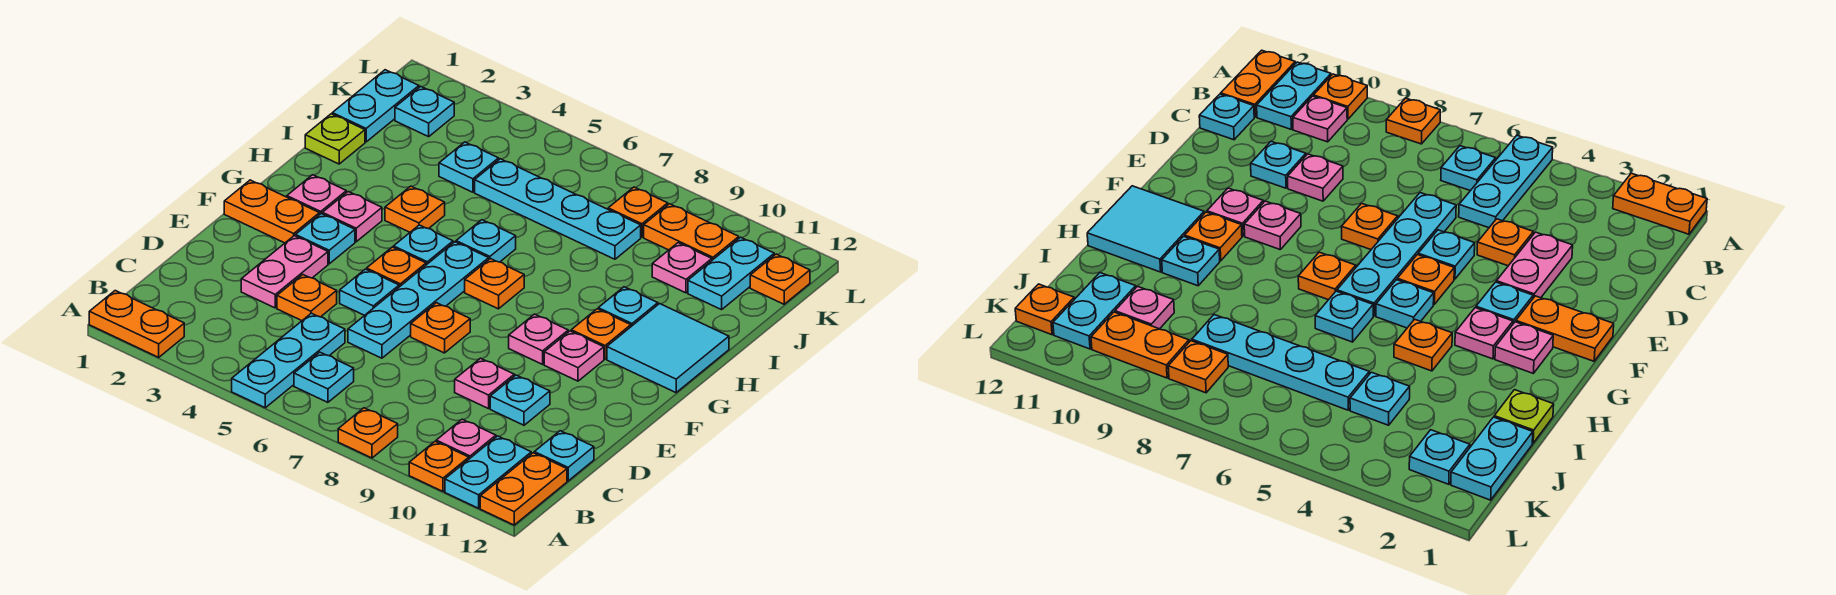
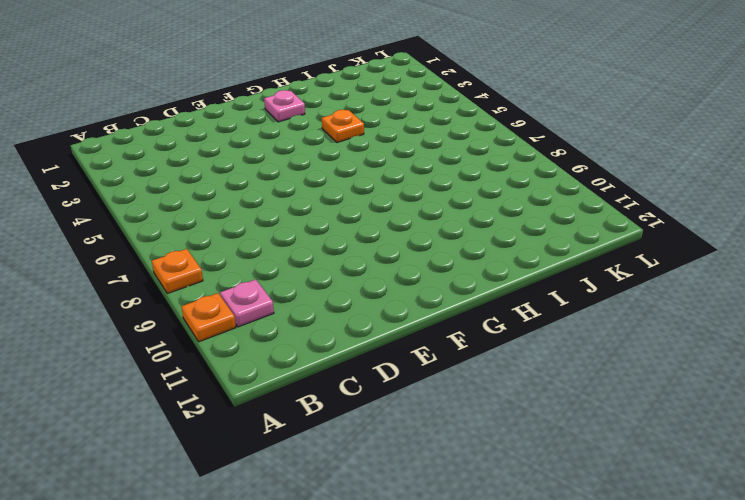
none -> orange 1x2 plate [89,291,184,357]
none -> cyan 1x3 plate [232,313,345,408]
none -> cyan 1x2 plate [445,436,531,508]
none -> orange 1x2 plate [480,453,567,525]

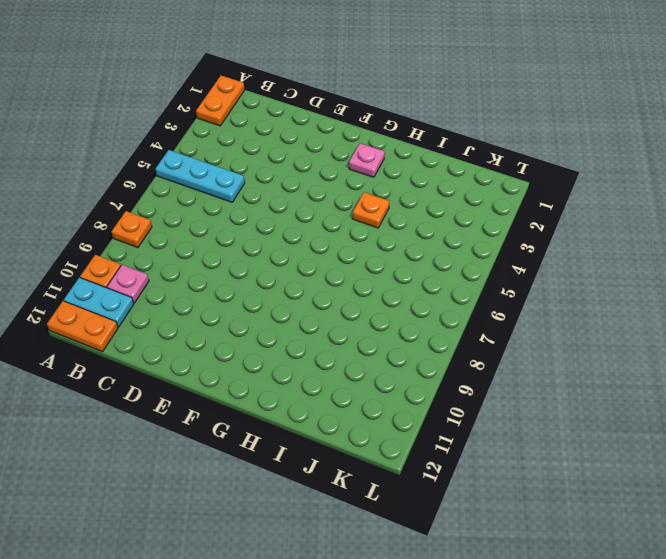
none -> cyan 1x1 plate [294,352,354,402]
none -> cyan 1x1 plate [534,431,594,481]
none -> pink 1x2 plate [241,236,328,308]
none -> orange 1x1 plate [277,275,337,321]

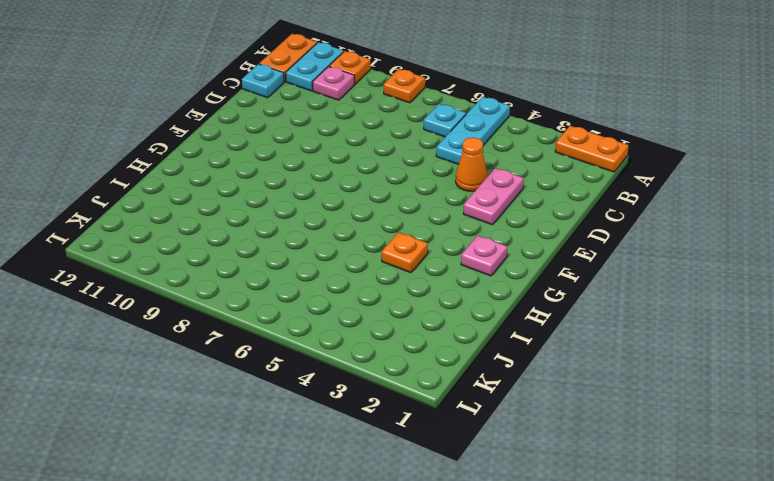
orange 1x1 cone [456,137,488,191] -> orange 1x1 plate [277,275,337,321]
none -> cyan 1x4 plate [348,242,489,358]
none -> pink 1x1 plate [455,358,514,409]
none -> cyan 1x1 plate [490,375,550,425]
none -> cyan 1x1 plate [340,269,399,315]

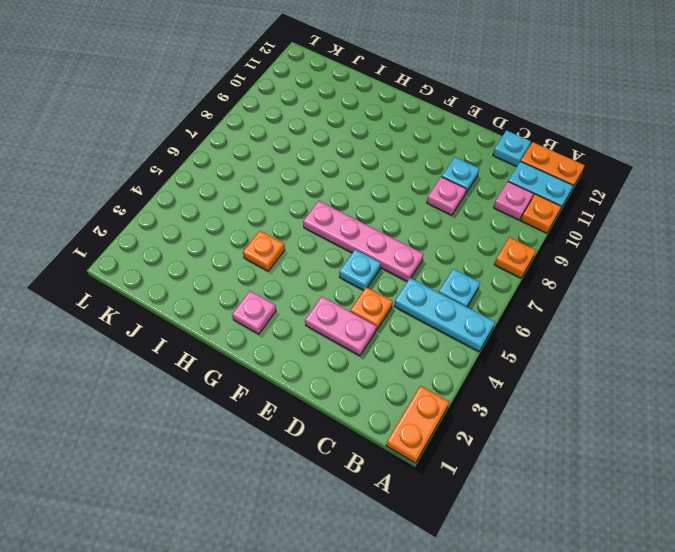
pink 1x4 plate [303,201,424,281] -> cyan 1x4 plate [348,242,489,358]
none -> orange 1x1 plate [411,303,470,353]
none -> orange 1x2 plate [224,180,319,243]
none -> cyan 1x1 plate [295,214,355,264]
none -> orange 1x1 plate [367,247,426,287]

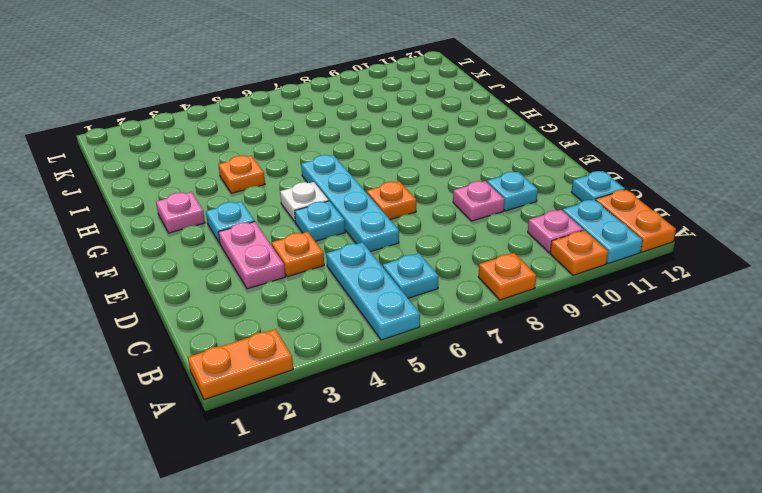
white 1x1 plate [280,182,329,222] -> orange 1x1 plate [367,247,426,287]
none -> orange 1x2 plate [224,180,319,243]
none -> pink 1x1 plate [509,314,568,364]
none -> pink 1x1 plate [544,331,604,381]
none -> pink 1x1 plate [322,192,382,242]

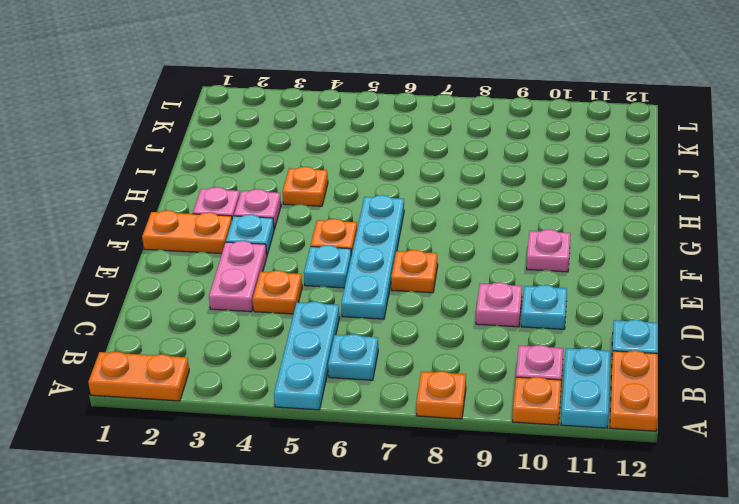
none -> pink 1x1 plate [509,314,568,364]
none -> cyan 1x1 plate [394,225,453,265]
none -> orange 1x1 plate [465,259,524,309]
none -> orange 1x1 plate [571,309,631,359]

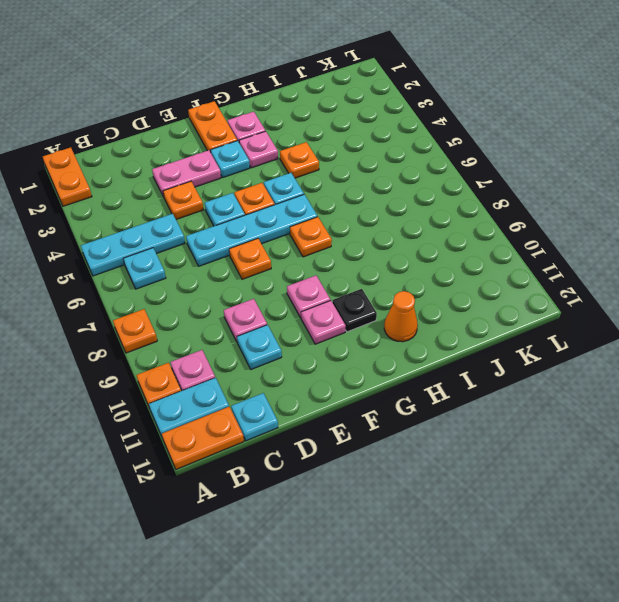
black 1x1 plate [333,289,377,332] -> orange 1x1 plate [571,309,631,359]
orange 1x1 cone [384,291,418,342] -> cyan 2x2 tile [607,304,729,393]
none -> cyan 1x1 plate [456,220,516,262]
none -> cyan 1x1 plate [598,287,658,326]
none -> lime 1x1 plate [305,114,365,164]
none -> cyan 1x2 plate [332,70,419,142]

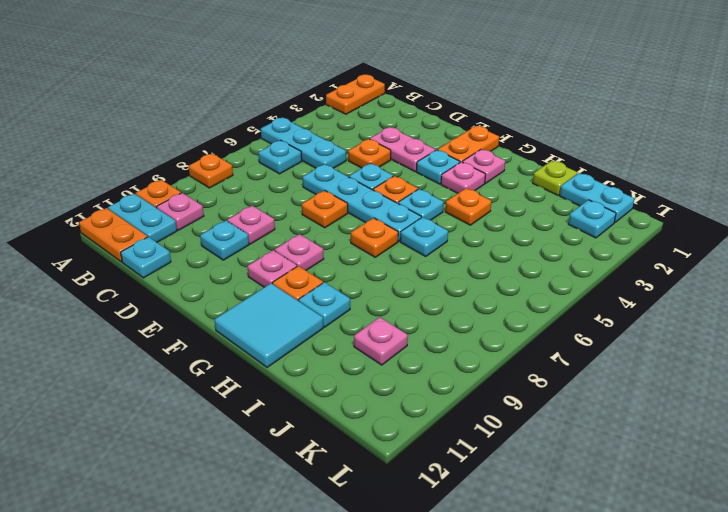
none -> cyan 1x1 plate [439,142,499,192]
none -> cyan 1x4 plate [475,159,641,259]
none -> cyan 1x2 plate [688,237,774,310]
none -> orange 1x1 plate [608,187,668,237]

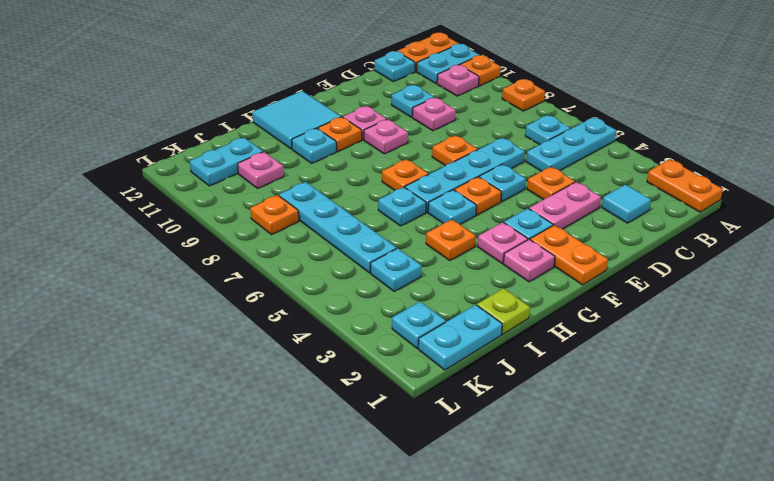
cyan 1x1 tile [602,185,651,223] -> none
none -> orange 1x2 plate [644,204,739,260]
none -> orange 1x1 plate [750,254,810,304]

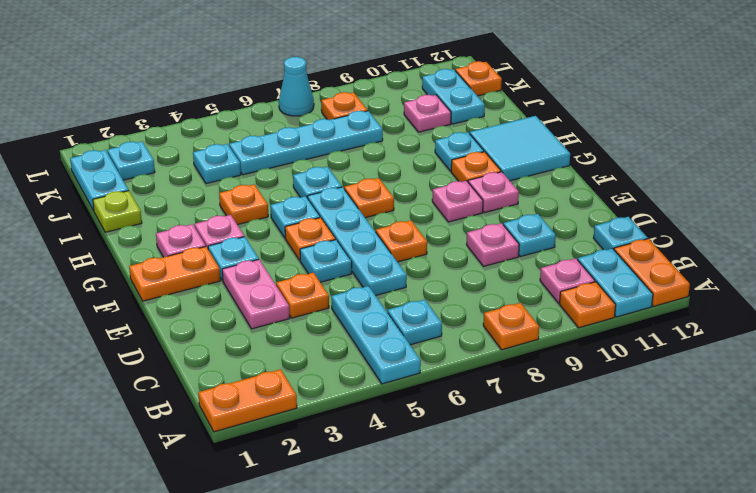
cyan 1x1 cone [279,57,314,116] -> none
none -> orange 1x2 plate [644,204,739,260]

